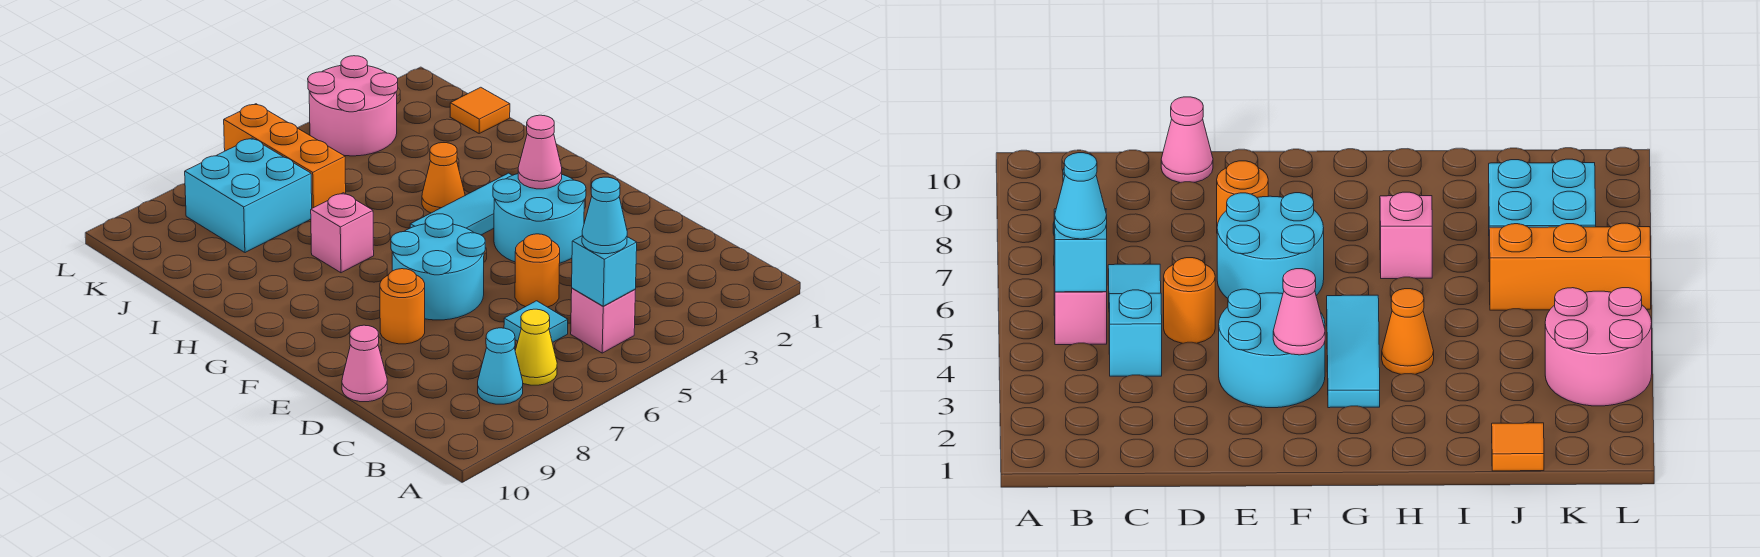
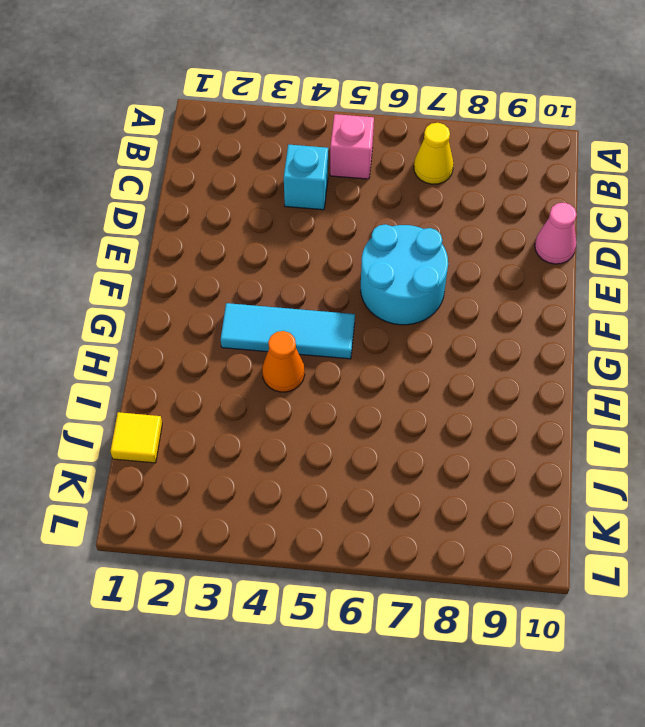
yellow 1x1 tile [111,412,162,463] -> orange 1x1 tile [450,87,510,134]
none -> cyan 1x1 cone [478,328,523,404]
none -> cyan 1x1 tile [504,301,568,343]
none -> orange 1x1 round brick [515,234,560,307]

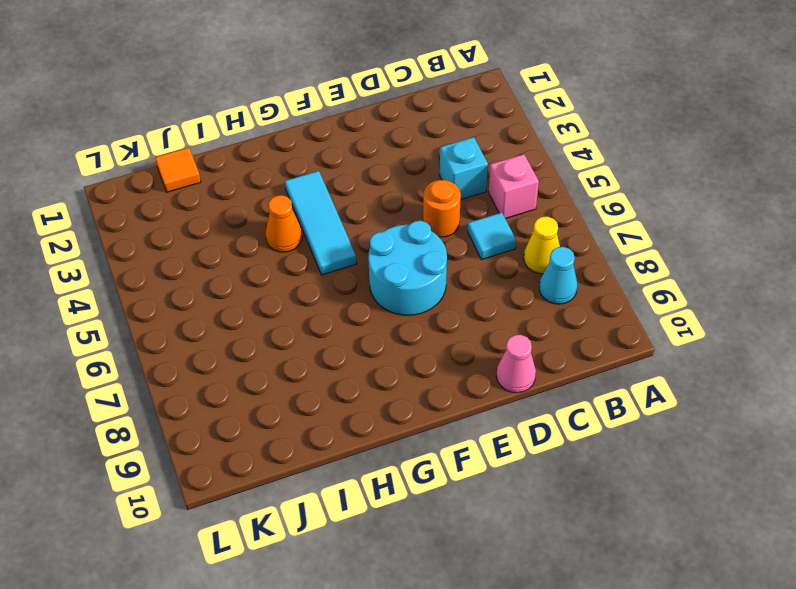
none -> cyan 2x2 round brick [493,174,586,263]
none -> orange 1x1 round brick [380,269,425,344]
none -> pink 1x1 brick [311,193,374,273]

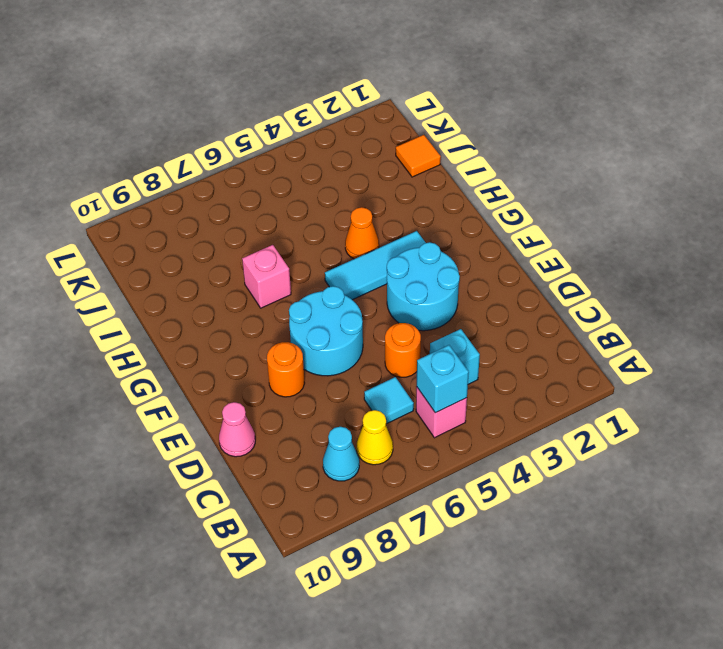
none -> orange 1x3 brick [224,104,346,208]
none -> cyan 2x2 brick [185,138,312,253]
none -> pink 2x2 round brick [308,56,398,156]

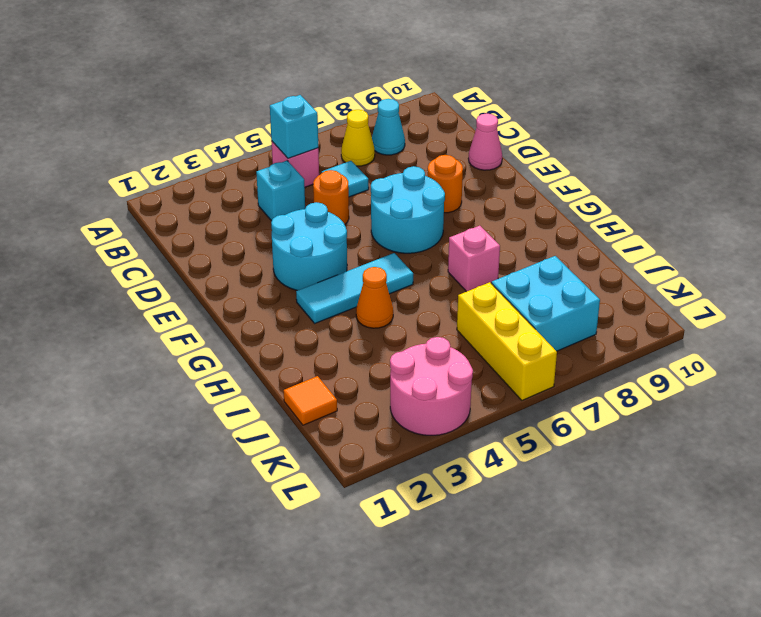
yellow 1x3 brick [457,282,557,400] -> orange 1x3 brick [224,104,346,208]
none -> pink 1x1 cone [518,115,562,189]
none -> cyan 1x1 cone [582,177,627,254]

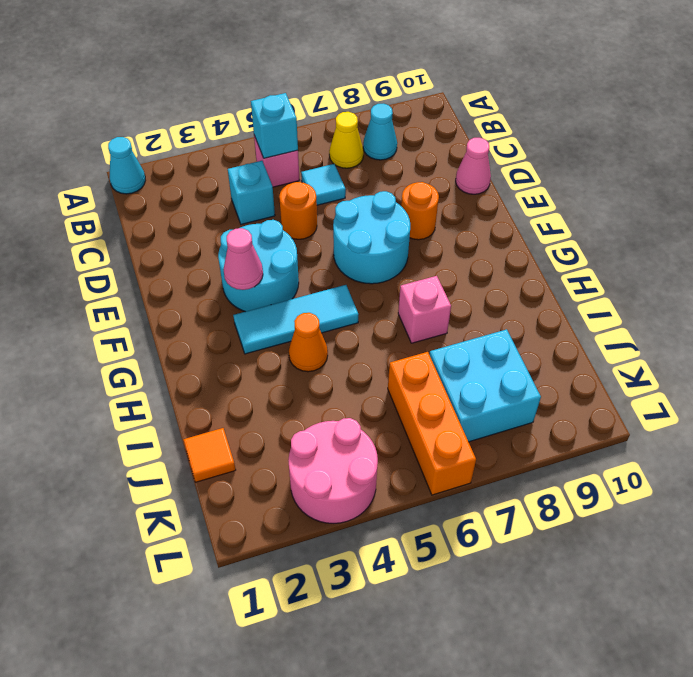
cyan 1x1 cone [108,137,145,194] -> cyan 1x1 cone moved to [582,177,627,254]

